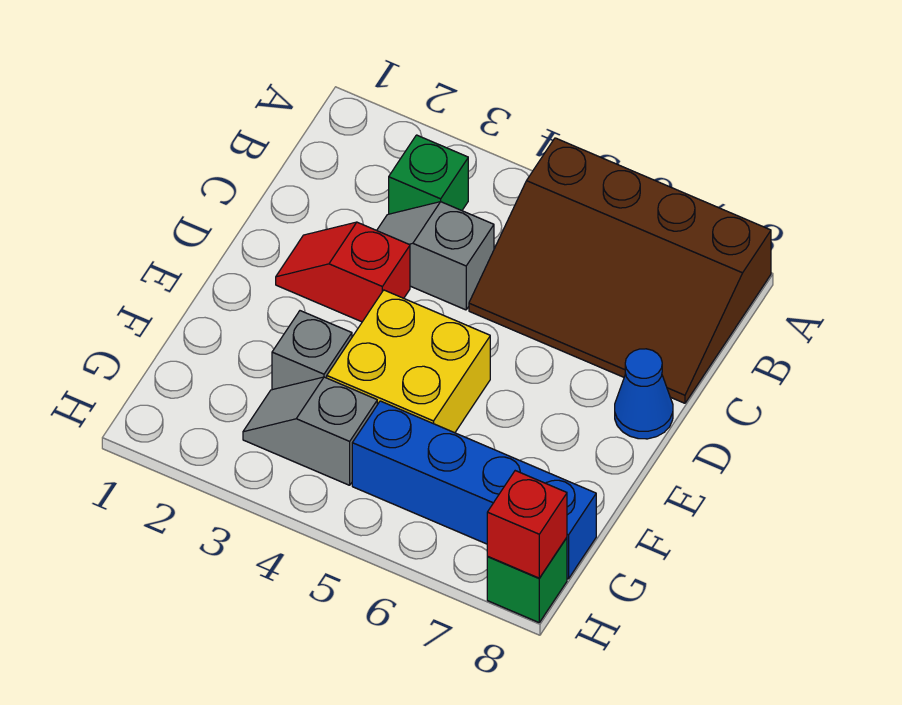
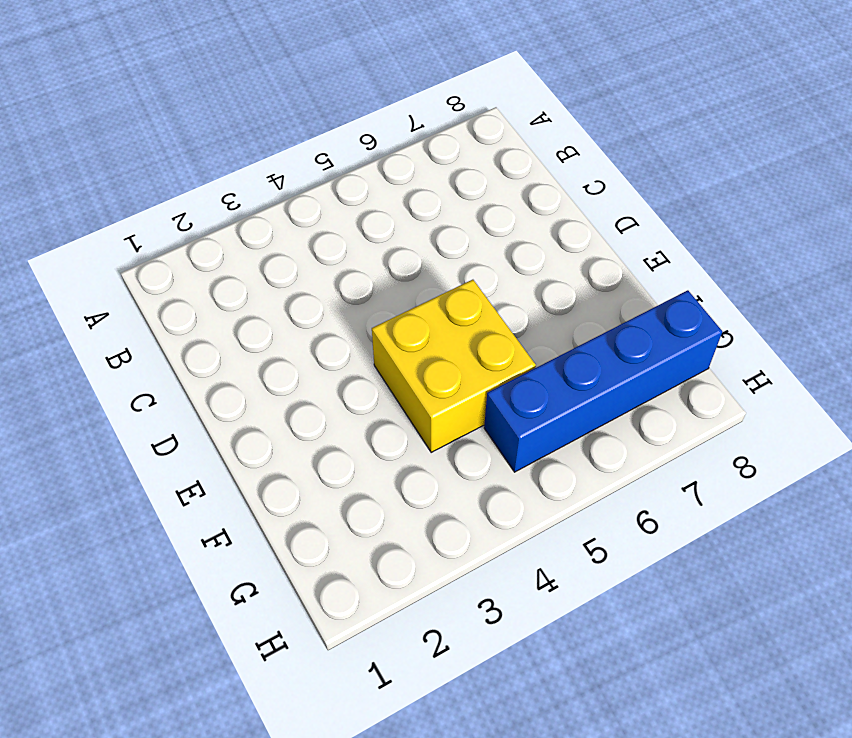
none -> brown 3x4 slope [469,138,771,403]
none -> green 1x1 brick [389,135,468,214]

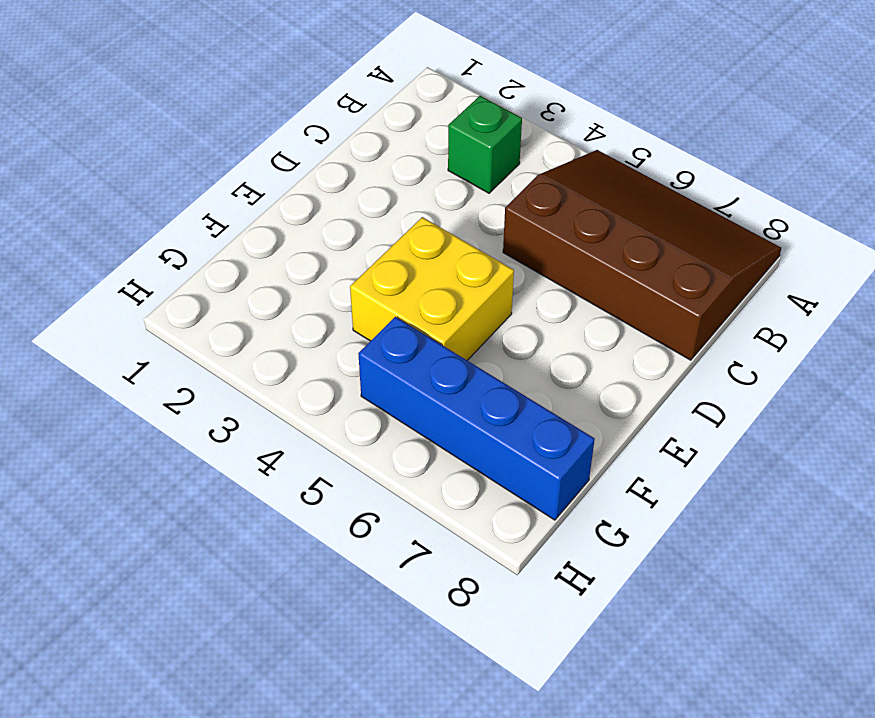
brown 3x4 slope [503,150,781,360] -> brown 3x4 slope turned to [469,138,771,403]
none -> grey 1x2 slope [377,202,494,310]
none -> red 1x2 slope [276,222,410,322]

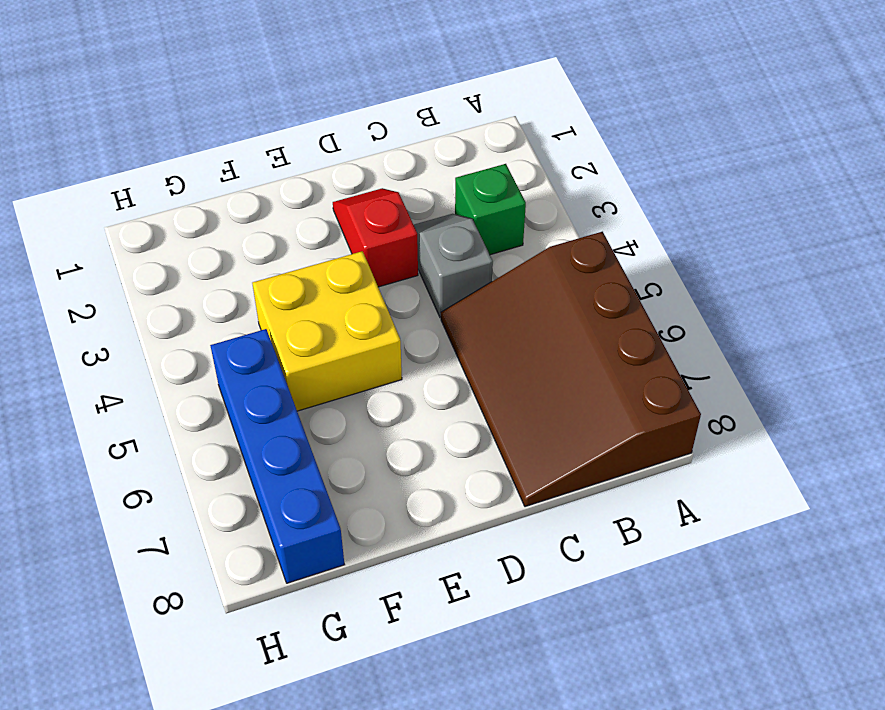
none -> blue 1x1 cone [615,349,673,439]
none -> grey 1x1 brick [272,311,352,390]

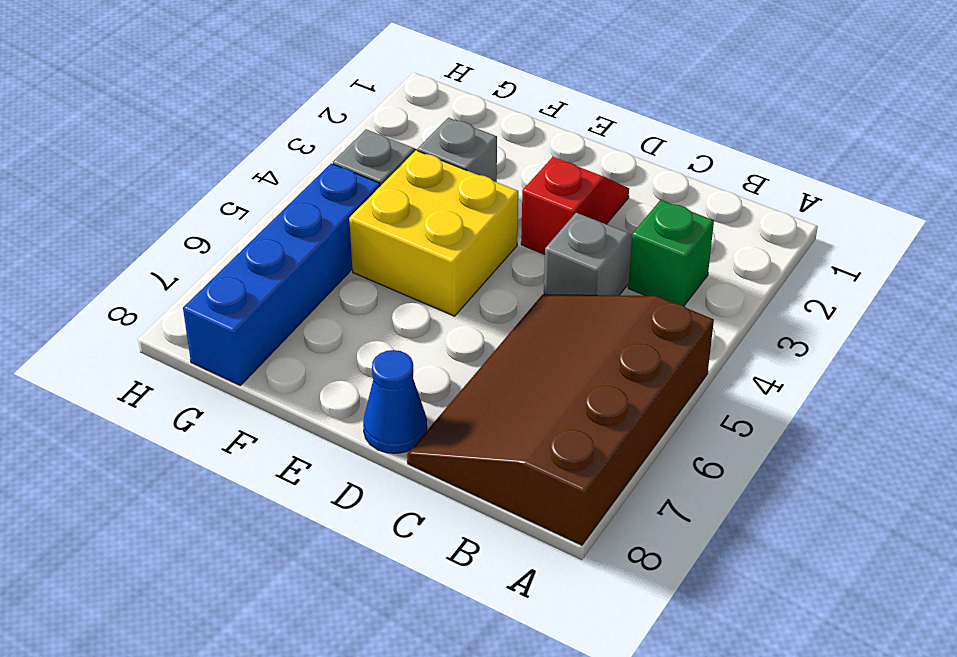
none -> green 1x1 brick [487,538,567,622]
none -> red 1x1 brick [487,471,567,578]

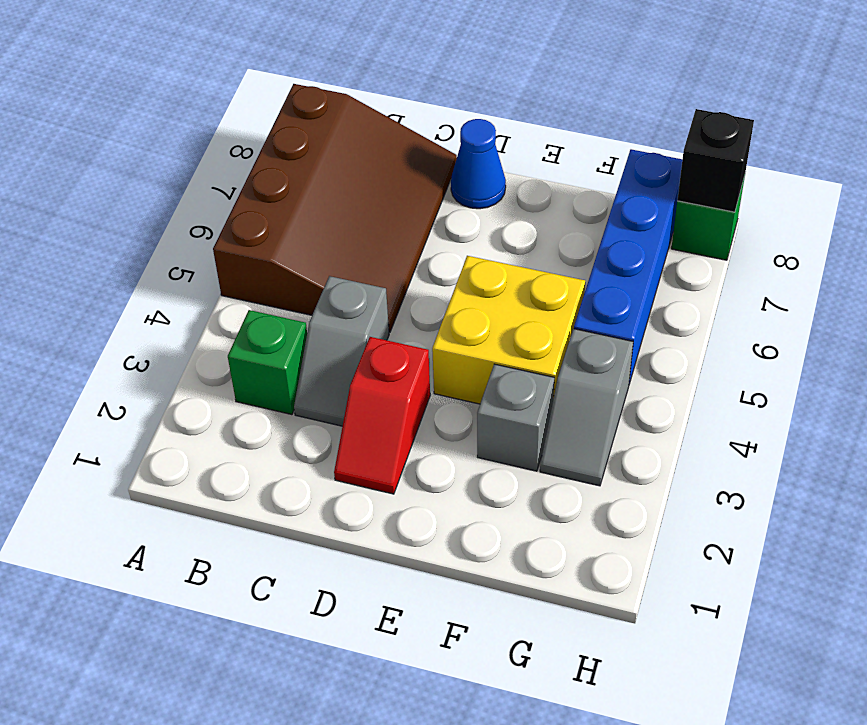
black 1x1 brick [677,109,754,212] -> red 1x1 brick [487,471,567,578]

